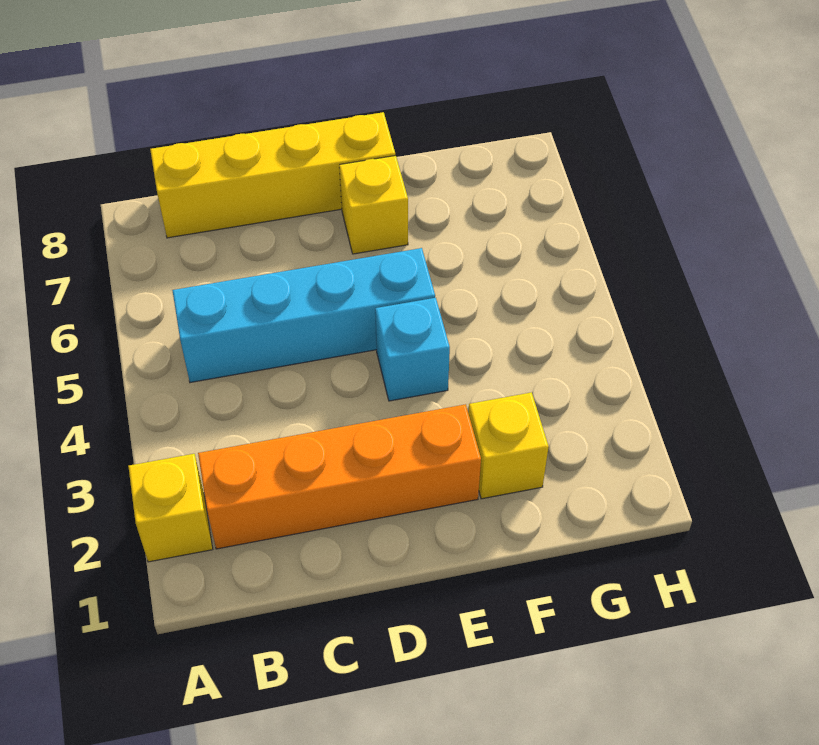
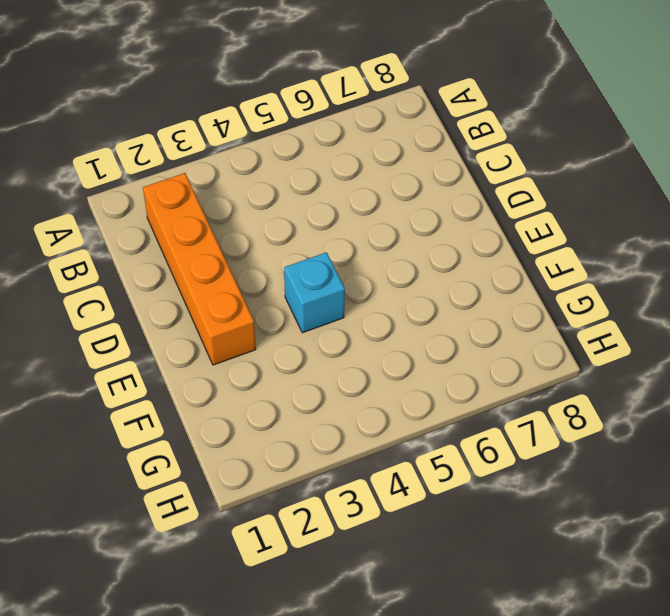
none -> yellow 1x1 brick [128,454,213,562]
none -> cyan 1x4 brick [172,248,435,383]

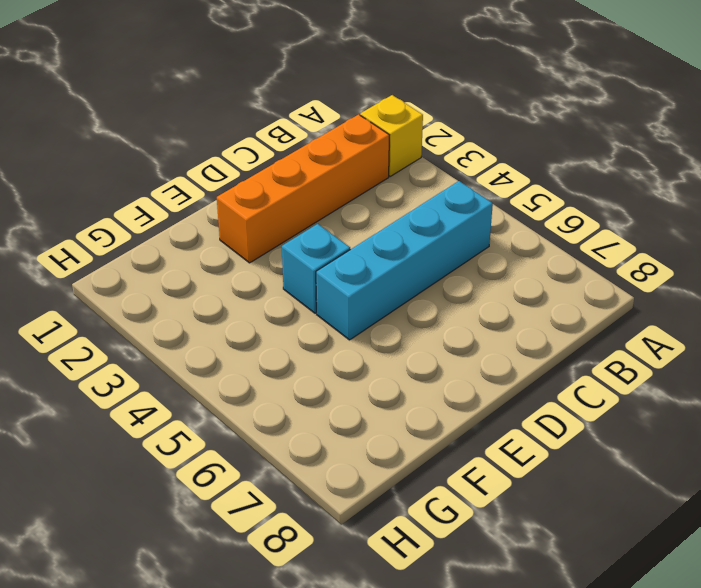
none -> yellow 1x4 brick [150,112,395,238]
none -> yellow 1x1 brick [339,155,408,254]

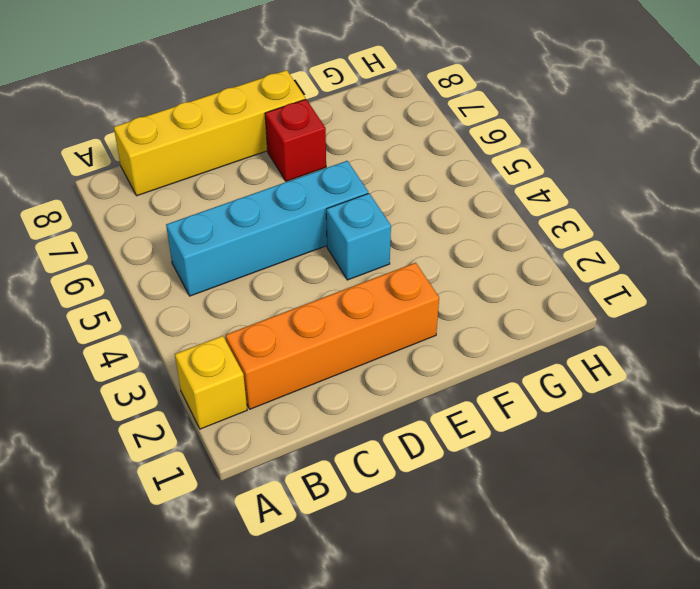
red 1x1 brick [265,99,326,181] -> yellow 1x1 brick [339,155,408,254]
none -> yellow 1x1 brick [468,392,549,499]

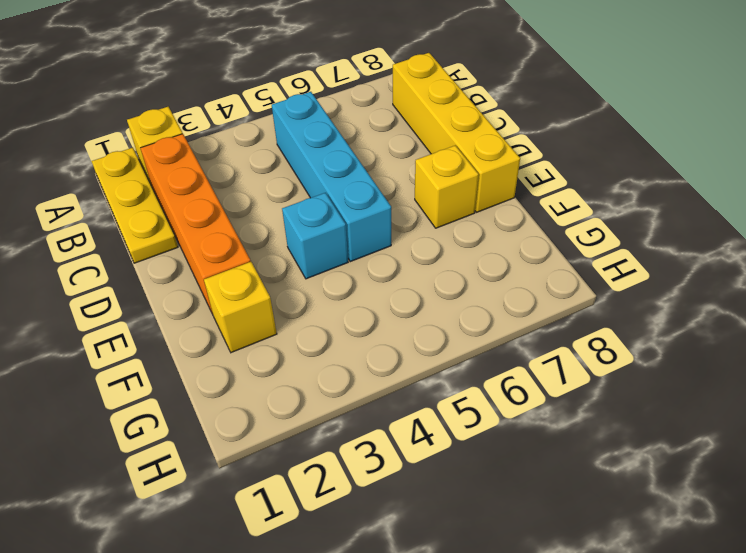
yellow 1x3 plate [92,148,178,263] -> none

